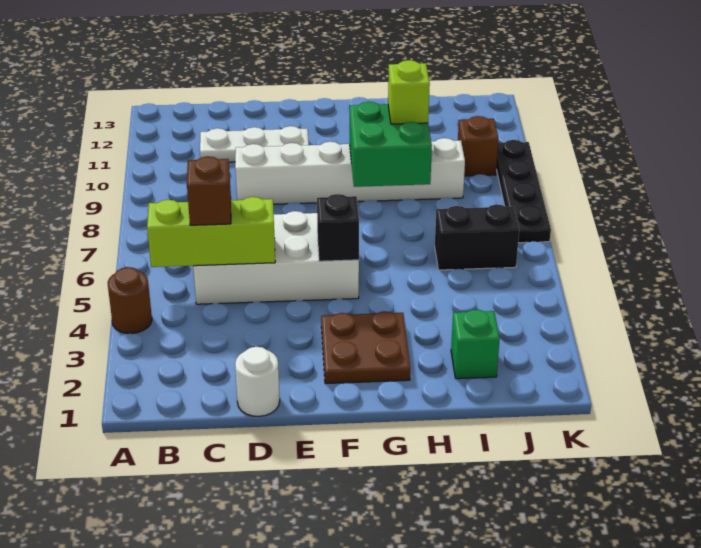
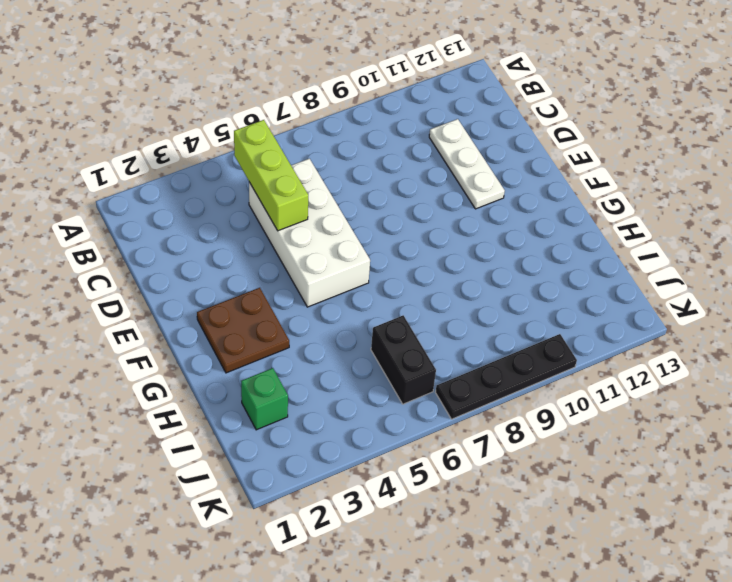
none -> brown 1x1 round brick [108,267,152,334]
none -> white 1x1 round brick [235,347,280,416]
none -> white 1x6 brick [235,138,465,204]

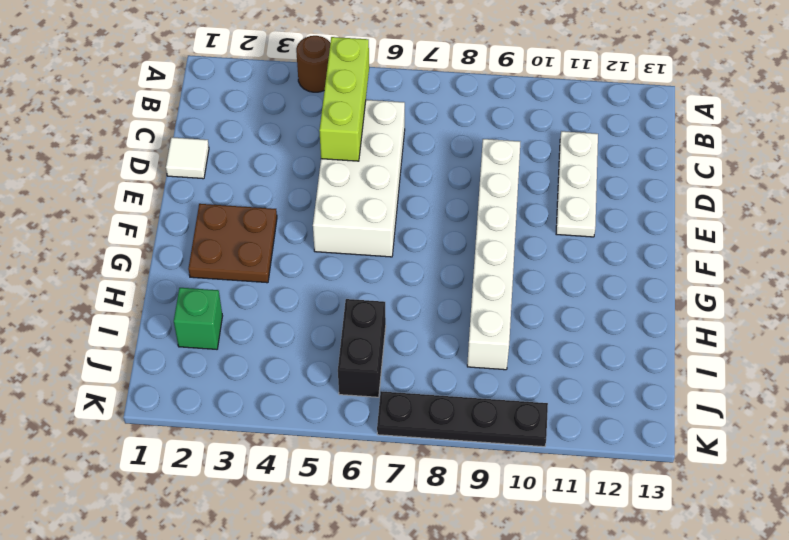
white 1x1 tile [166,137,209,179] -> white 1x1 round brick [235,347,280,416]
none -> brown 1x1 brick [458,116,498,176]
none -> black 1x1 brick [317,194,359,261]
none -> green 2x2 brick [350,102,432,187]

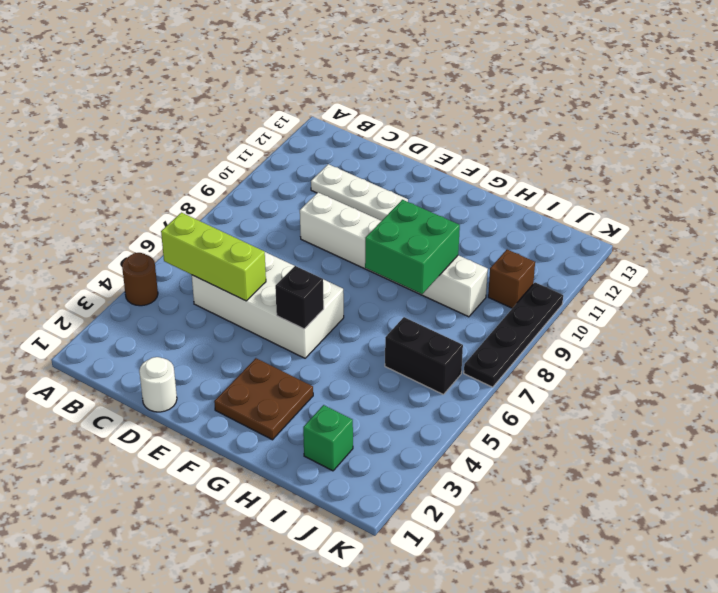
none -> brown 1x1 brick [187,156,231,225]
none -> lime 1x1 brick [388,60,430,124]

